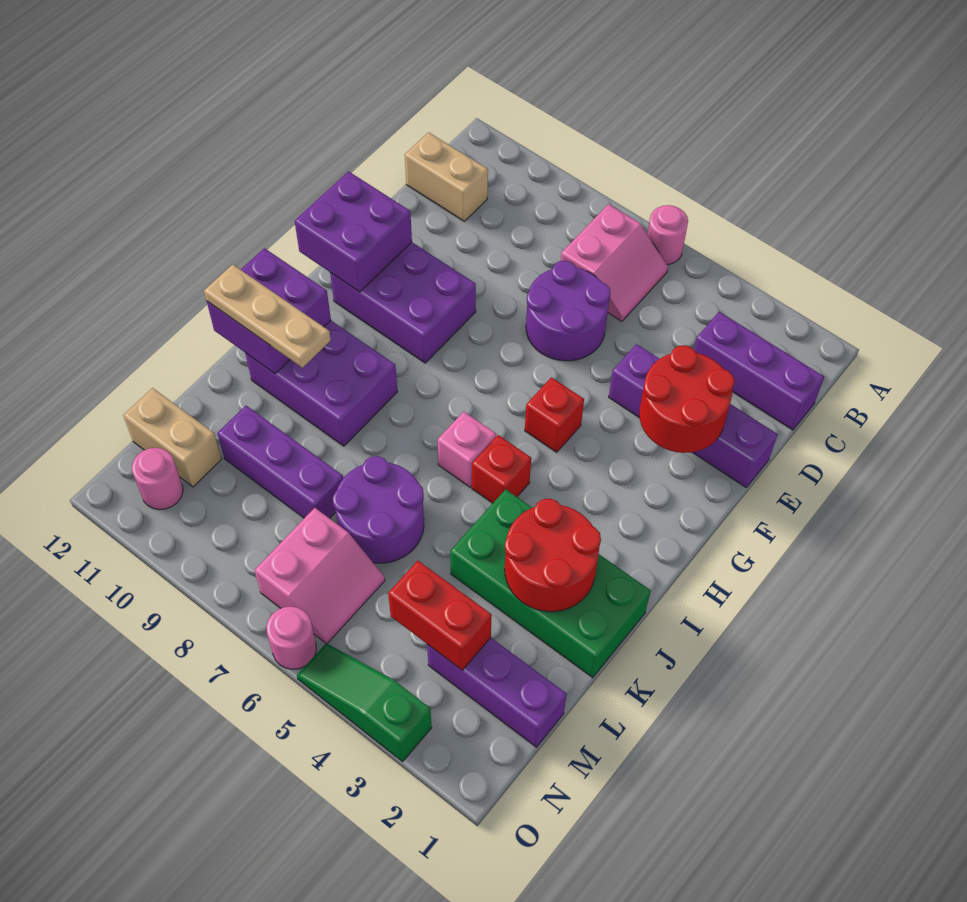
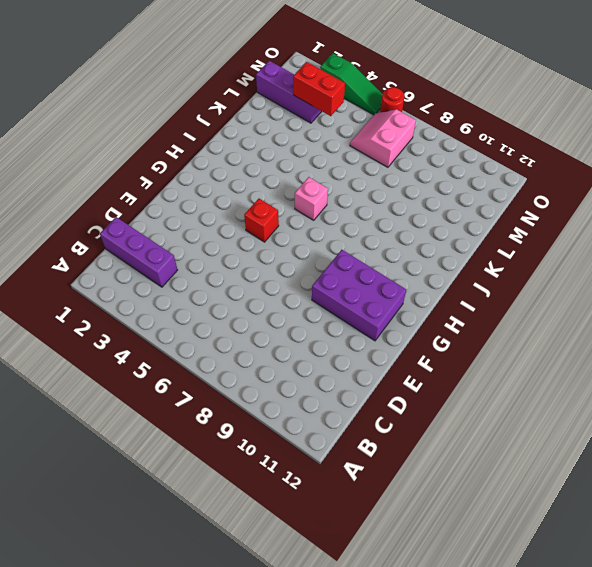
red 1x1 round brick [380,87,405,112] -> pink 1x1 round brick [266,606,316,669]
none -> pink 1x1 round brick [648,205,688,265]
none -> pink 2x2 slope [561,204,668,321]
none -> tan 1x2 brick [405,132,488,221]

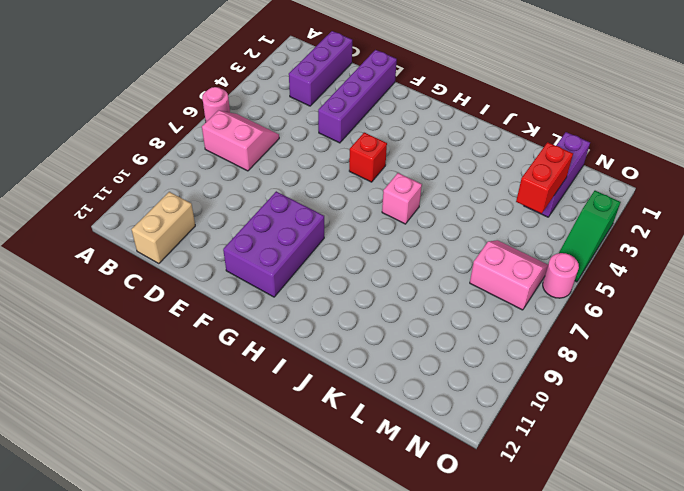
none -> purple 2x2 round brick [526,261,611,361]
none -> red 1x1 brick [472,435,531,503]
none -> purple 2x3 brick [245,321,398,446]

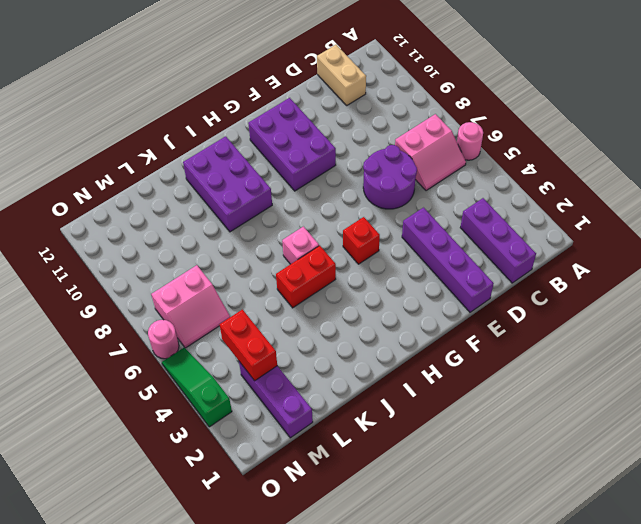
red 1x2 brick [276,246,336,308] -> red 1x1 brick [472,435,531,503]
none -> green 2x4 brick [450,489,651,678]
none -> purple 2x2 round brick [333,456,424,563]
none -> purple 1x3 brick [217,406,343,518]

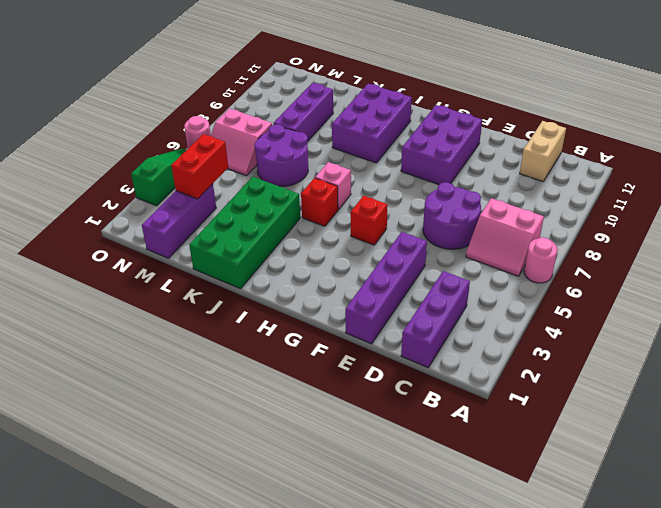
none -> tan 1x2 brick [123,388,221,487]
none -> pink 1x1 round brick [132,448,183,510]
none -> red 2x2 round brick [639,345,735,453]

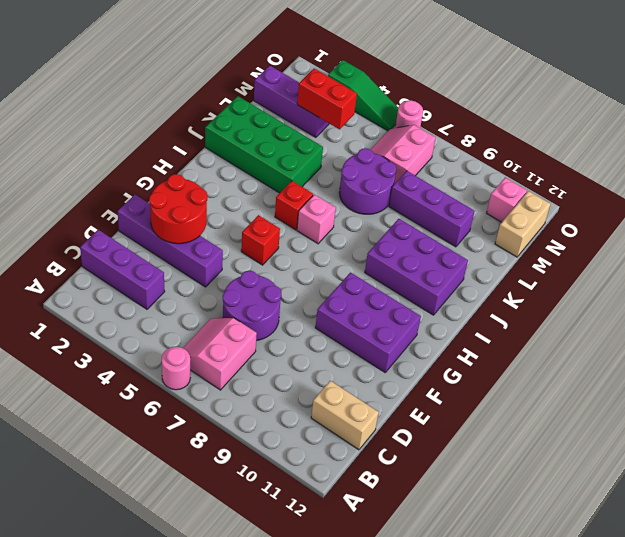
tan 1x2 brick [495,191,551,257] -> tan 1x2 brick turned to [123,388,221,487]
pink 1x1 brick [487,178,527,222] -> pink 1x1 round brick [132,448,183,510]
none -> purple 2x2 brick [295,171,412,292]
none -> purple 2x2 brick [207,248,331,374]
none -> red 2x2 round brick [505,499,601,612]

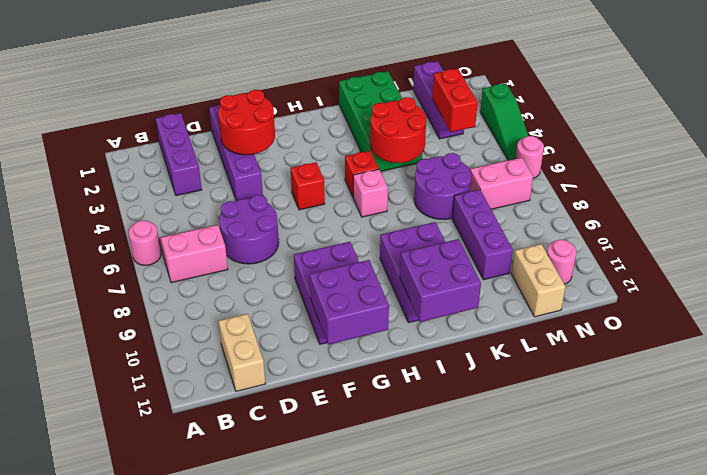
red 2x2 round brick [370,97,426,163] -> red 2x2 round brick moved to [505,499,601,612]
none -> tan 1x3 plate [204,264,331,368]

